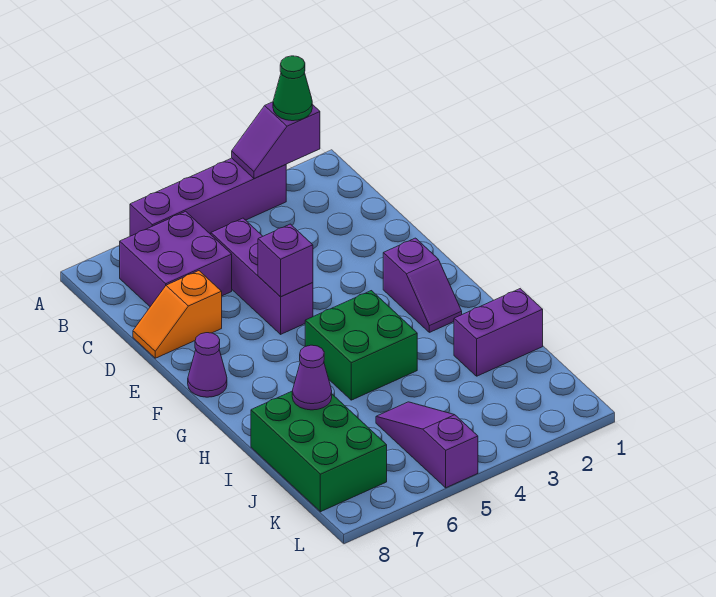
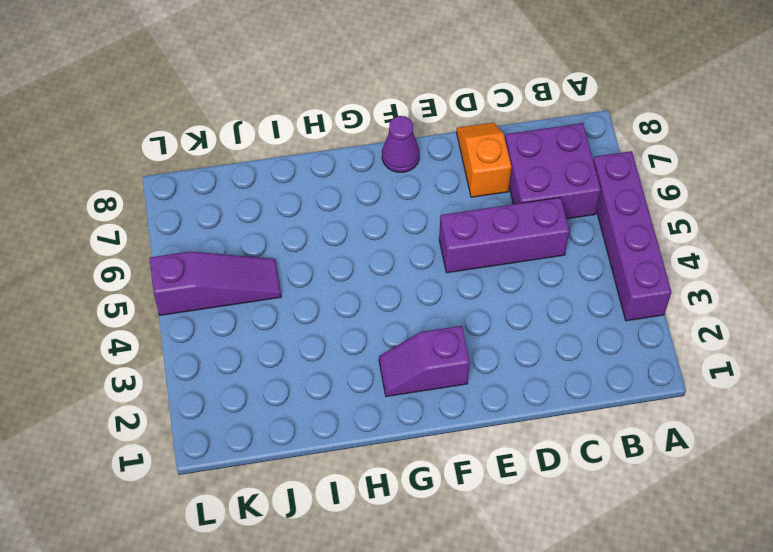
none -> green 2x2 brick [305,291,417,400]
none -> purple 1x2 brick [454,289,543,376]
none -> green 2x3 brick [251,391,387,512]

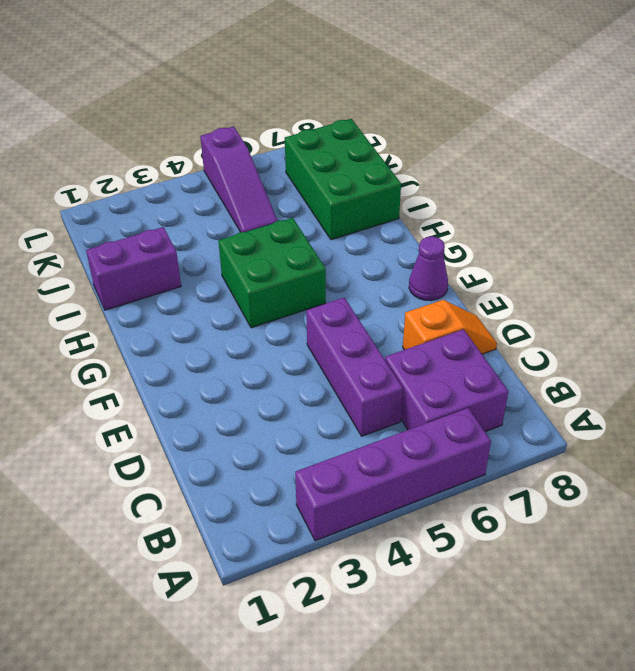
none -> purple 1x2 slope [383,238,462,332]
none -> purple 1x2 slope [232,102,320,178]
none -> purple 1x1 brick [258,224,313,297]

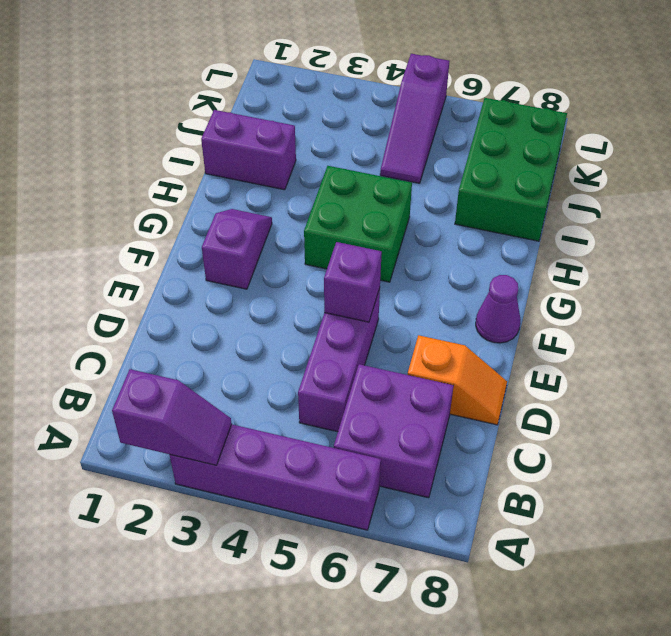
none -> purple 1x1 cone [292,345,332,410]
none -> green 1x1 cone [273,56,312,121]

